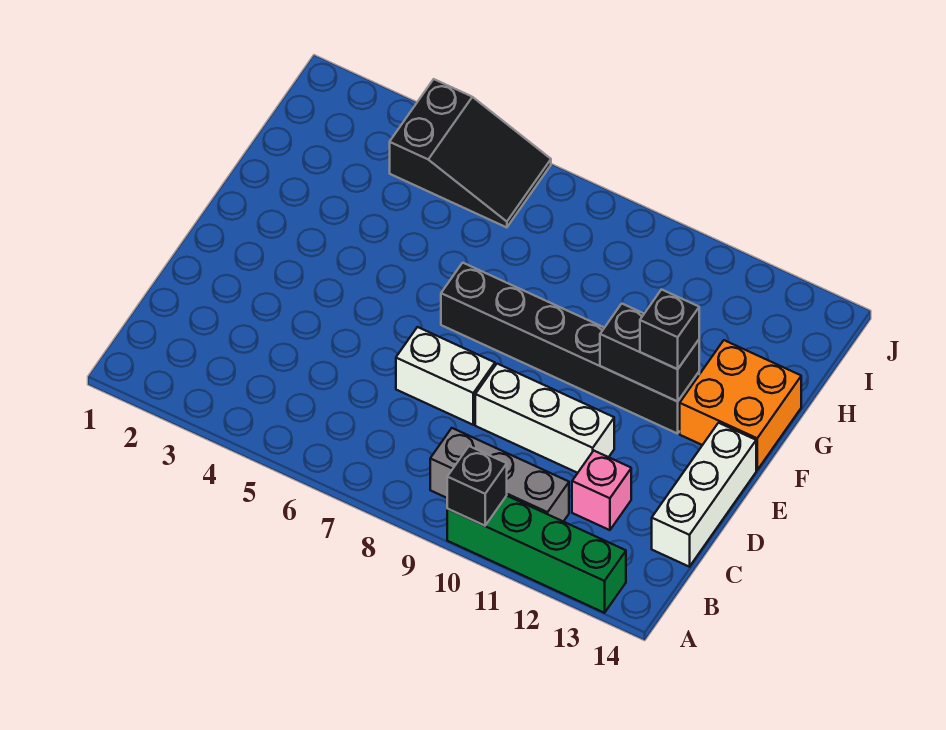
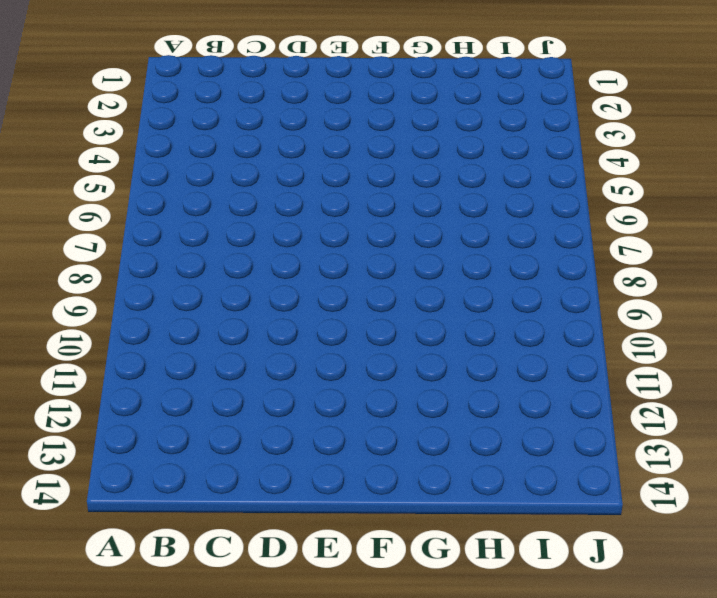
none -> green 1x4 brick [447,496,626,613]
none -> grey 1x3 brick [430,428,569,522]
none -> pink 1x1 brick [572,451,631,530]

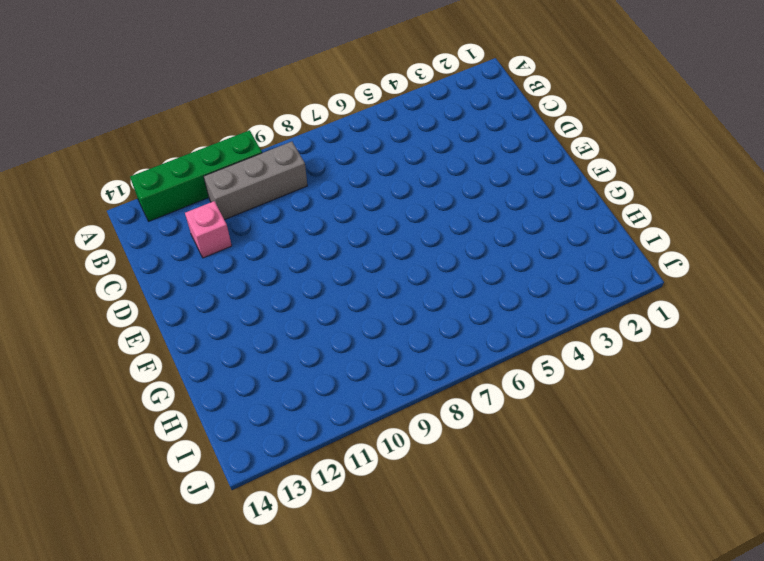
none -> white 1x3 brick [652,423,756,567]
none -> white 1x2 brick [396,327,495,425]
none -> white 1x3 brick [475,364,614,473]

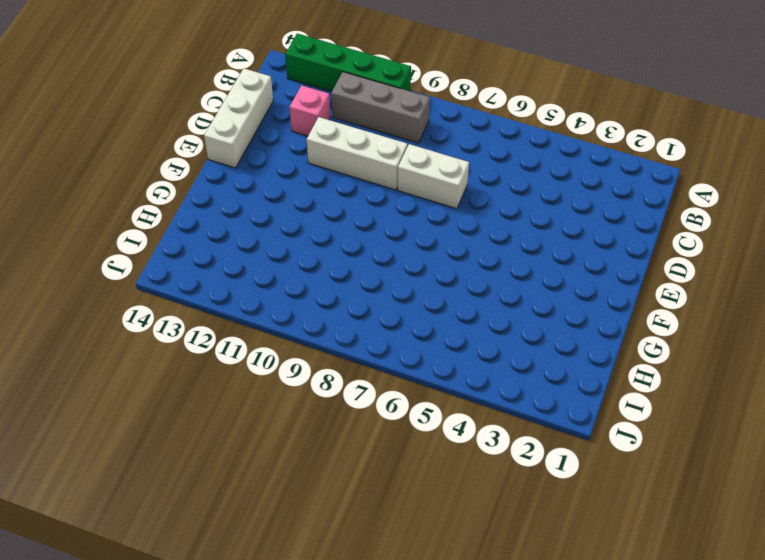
none -> black 1x6 brick [441,263,699,434]
none -> orange 2x2 brick [680,340,801,470]
none -> black 2x3 slope [390,79,551,227]

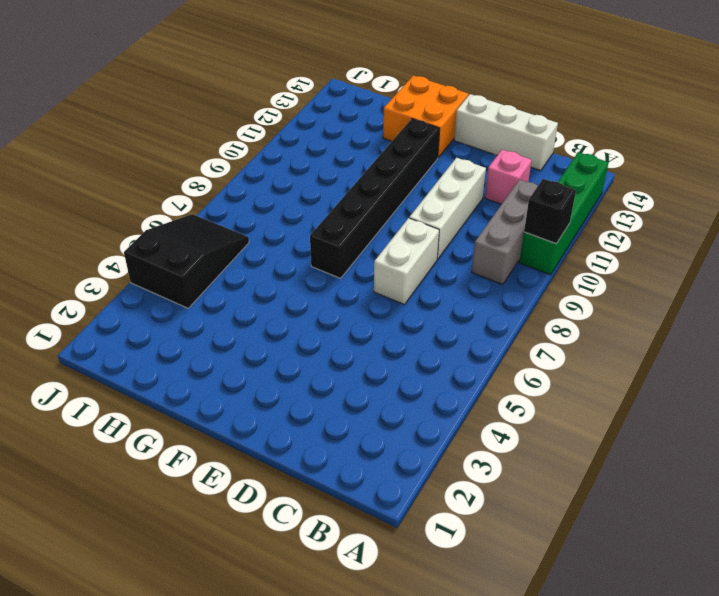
none -> black 1x2 brick [600,304,699,401]
none -> black 1x1 brick [640,290,699,369]

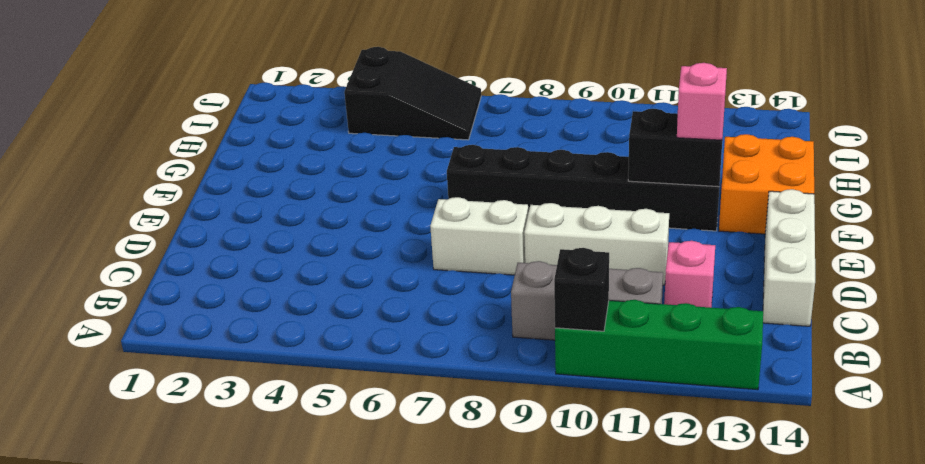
pink 1x1 brick [677,63,727,140] -> black 1x1 brick [640,290,699,369]

